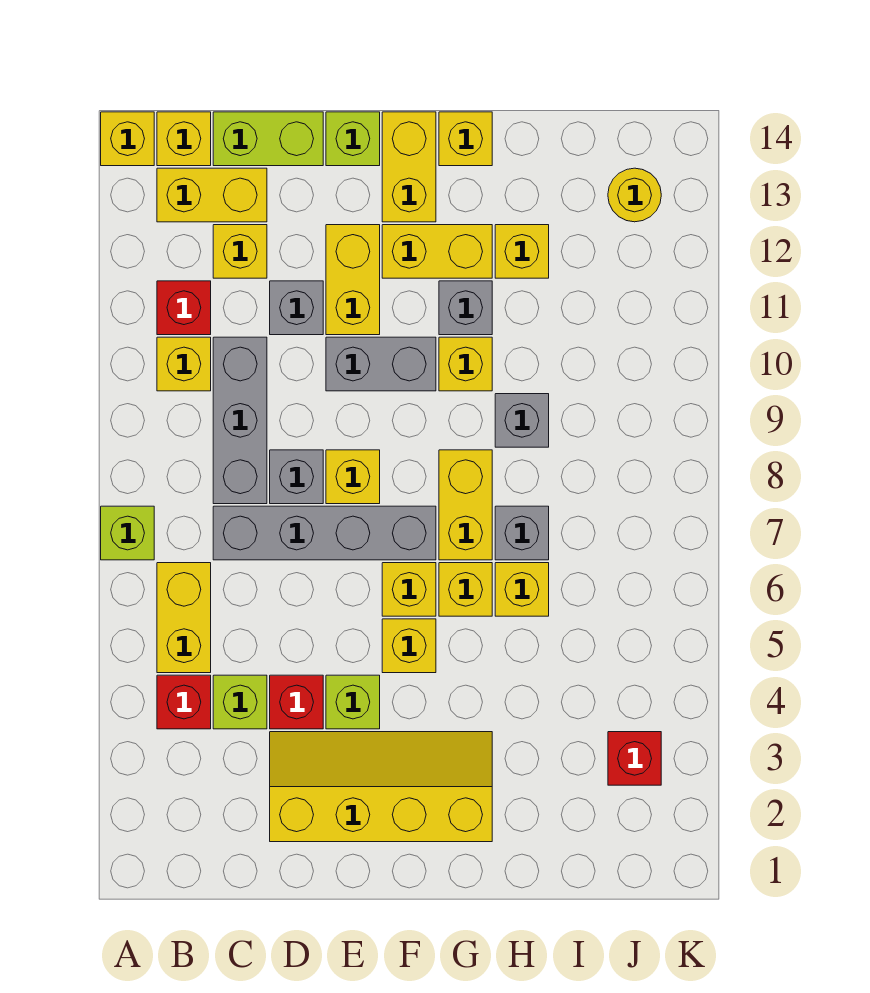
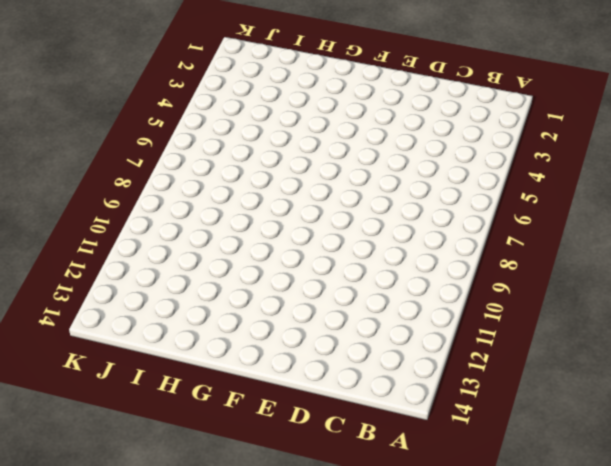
none -> lime 1x1 brick [101,506,154,560]
none -> yellow 1x1 brick [101,112,154,166]
none -> red 1x1 brick [157,675,211,729]
none -> yellow 1x2 brick [157,563,211,673]

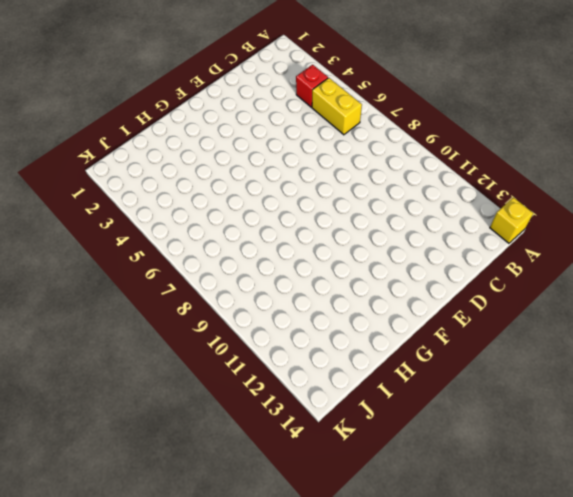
none -> lime 1x1 brick [101,506,154,560]
none -> yellow 1x1 brick [157,337,211,391]
none -> red 1x1 brick [157,281,211,335]
none -> yellow 1x2 brick [157,168,267,222]

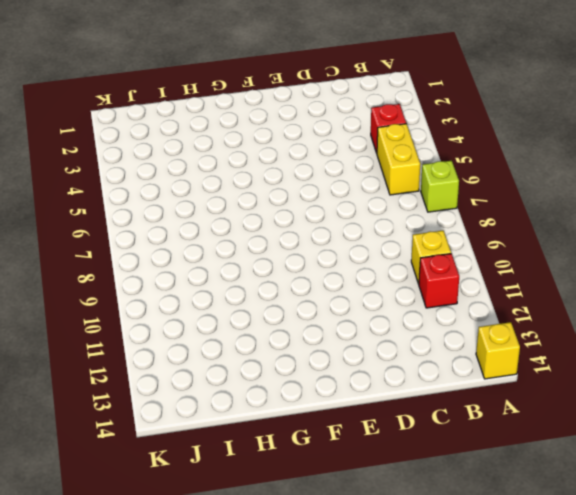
none -> yellow 1x2 brick [157,168,267,222]
none -> yellow 1x1 brick [157,112,211,166]
none -> lime 1x1 brick [213,675,267,729]
none -> grey 1x4 brick [213,506,436,560]

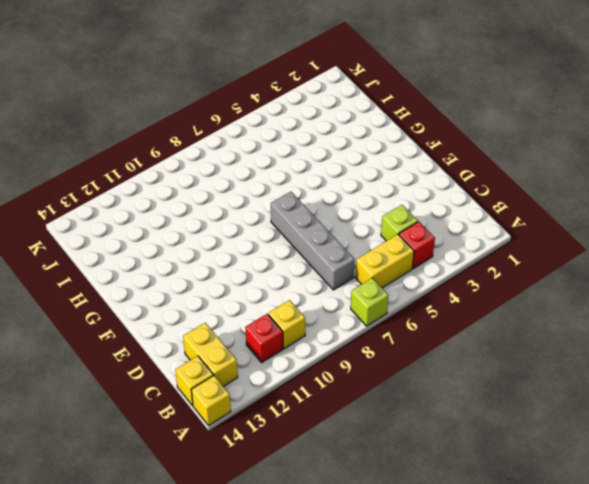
none -> grey 1x3 brick [213,337,267,504]
none -> yellow 1x1 brick [213,225,267,278]
none -> lime 1x2 brick [213,112,323,166]
none -> yellow 2x4 slope [270,732,492,842]

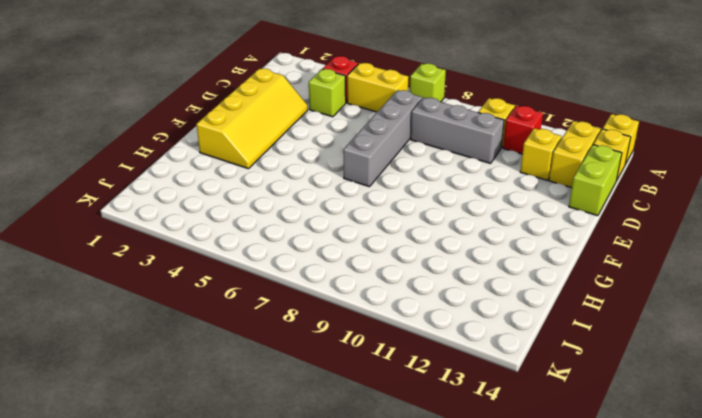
none -> red 1x1 brick [270,675,323,729]
none -> grey 1x1 brick [270,450,323,504]
none -> grey 1x1 brick [270,281,323,335]
none -> lime 1x1 brick [326,675,380,729]

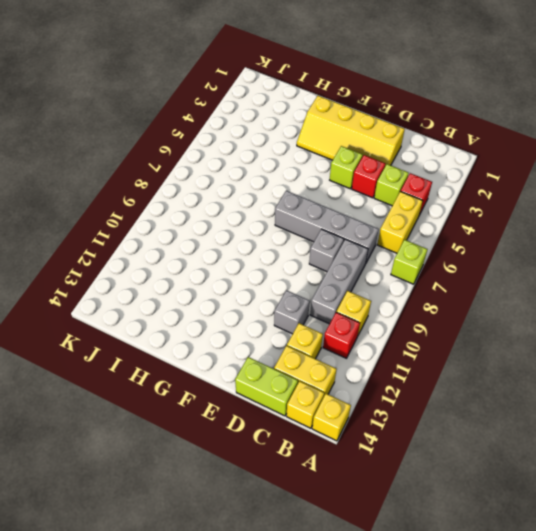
none -> yellow 1x1 brick [326,450,380,504]
none -> grey 1x2 brick [326,337,436,391]
none -> yellow 1x2 brick [326,225,380,335]
none -> lime 1x1 brick [326,112,380,166]

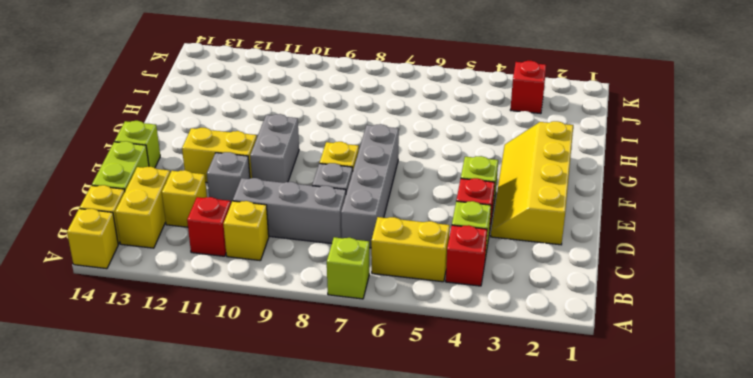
none -> yellow 1x1 brick [382,619,436,673]
none -> yellow 1x1 brick [382,563,436,616]
none -> yellow 1x2 brick [382,225,492,278]
none -> yellow 1x2 brick [382,112,436,222]

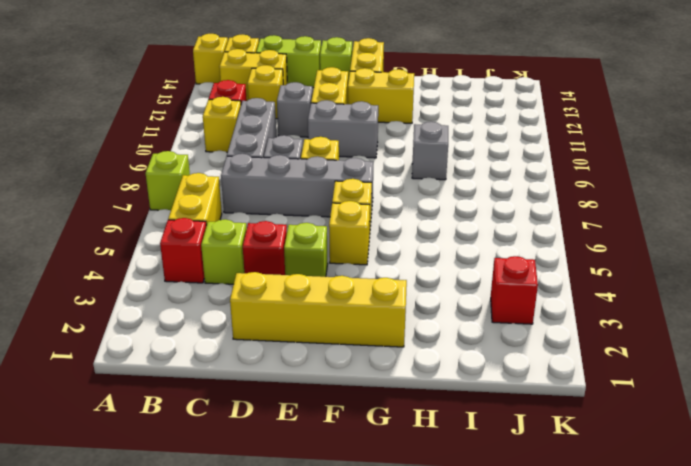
none -> yellow 1x1 brick [439,563,492,616]
none -> yellow 1x2 brick [439,450,492,560]
none -> yellow 1x1 brick [439,337,492,391]
none -> grey 1x1 brick [439,281,492,335]

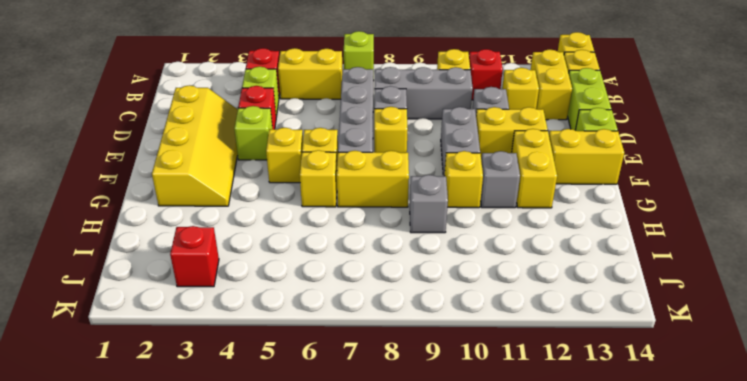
none -> yellow 1x1 brick [439,112,492,166]
none -> yellow 1x1 brick [495,563,549,616]
none -> grey 1x1 brick [495,506,549,560]
none -> yellow 1x1 brick [495,225,549,278]

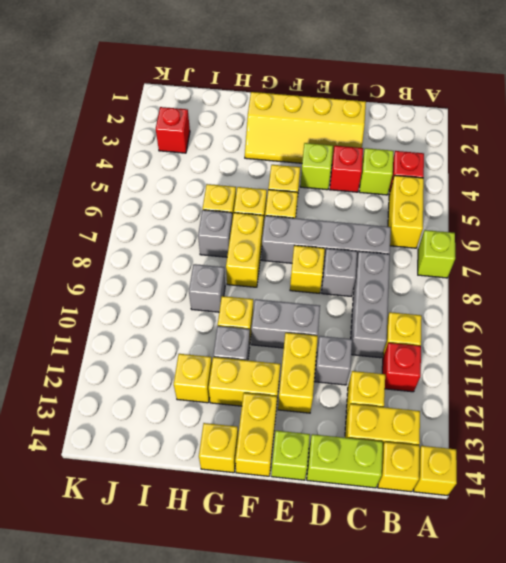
none -> yellow 1x1 round brick [608,168,661,222]

